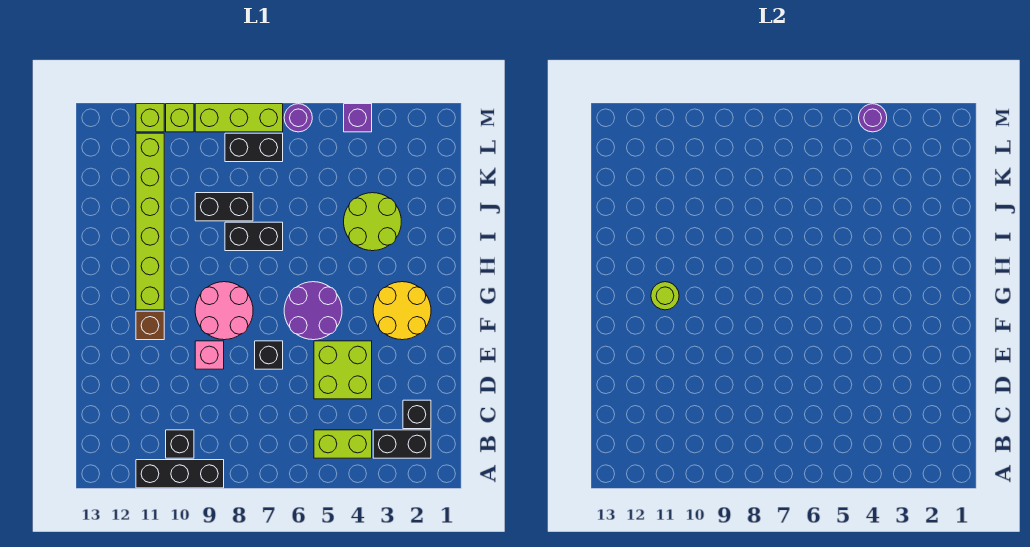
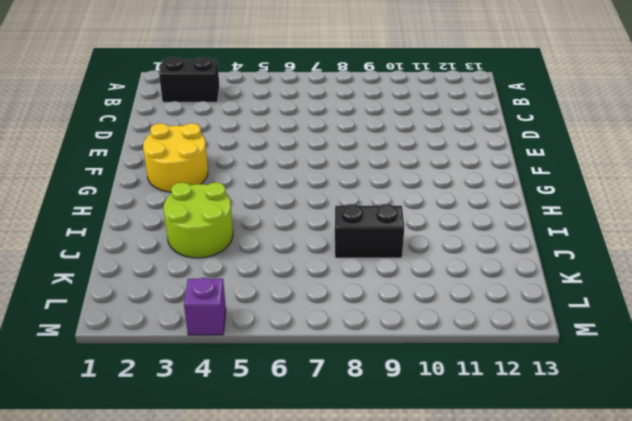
none -> black 1x3 brick [136,460,224,488]
none -> lime 1x2 brick [314,430,372,458]
none -> black 1x1 brick [166,430,194,458]

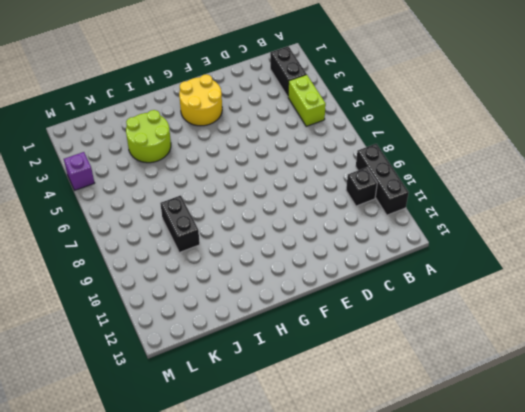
none -> black 1x1 brick [403,400,431,429]
none -> lime 2x2 brick [314,341,372,399]
none -> black 1x1 brick [255,341,283,369]

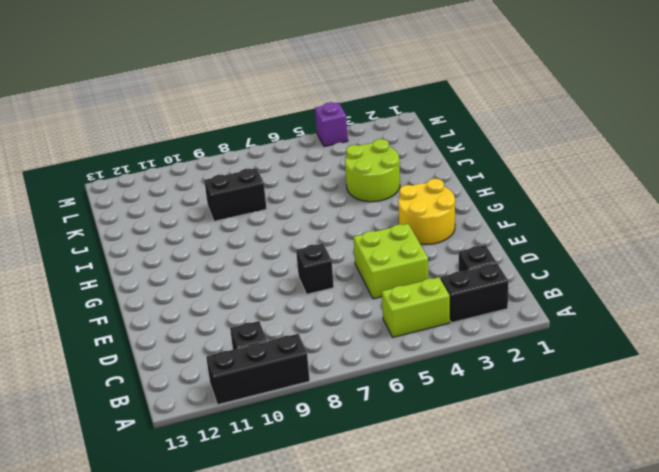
none -> pink 1x1 brick [195,341,224,369]
none -> purple 2x2 round brick [284,282,342,340]
none -> pink 2x2 round brick [195,282,253,340]

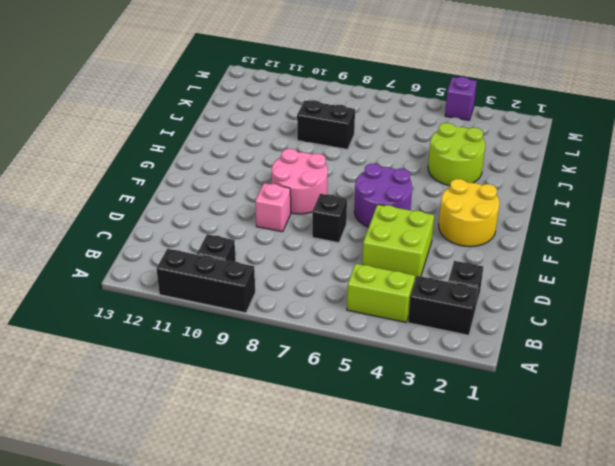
none -> brown 1x1 brick [136,311,164,340]
none -> lime 1x6 brick [136,133,164,310]
none -> black 1x2 brick [225,222,283,251]

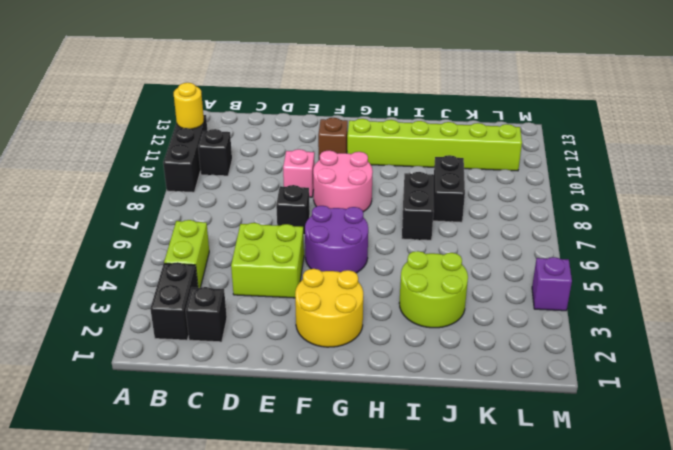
yellow 1x1 round brick [174,83,204,129] -> none
none -> black 1x2 brick [225,133,283,162]
none -> purple 1x1 round brick [284,104,312,132]
none -> lime 1x3 brick [195,104,283,132]

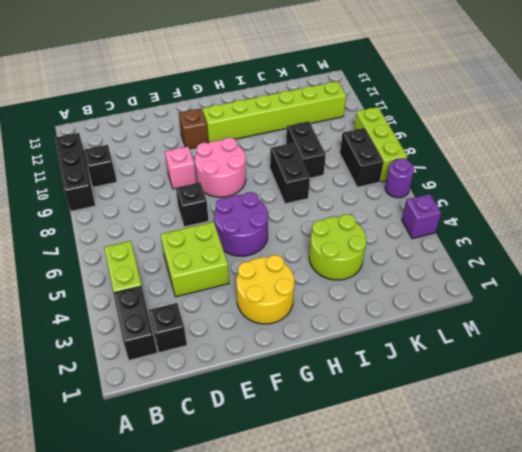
none -> lime 1x1 brick [166,104,194,132]
none -> lime 1x1 brick [136,104,164,132]
none -> lime 1x1 round brick [651,282,679,310]

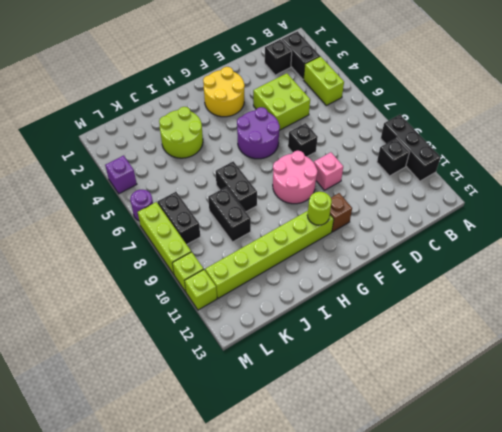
none -> purple 1x1 round brick [859,104,887,132]

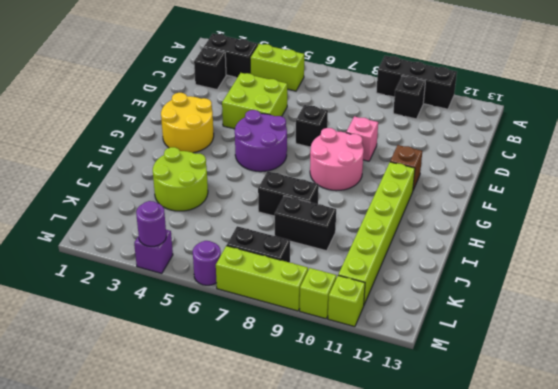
none -> lime 1x1 round brick [651,282,679,310]

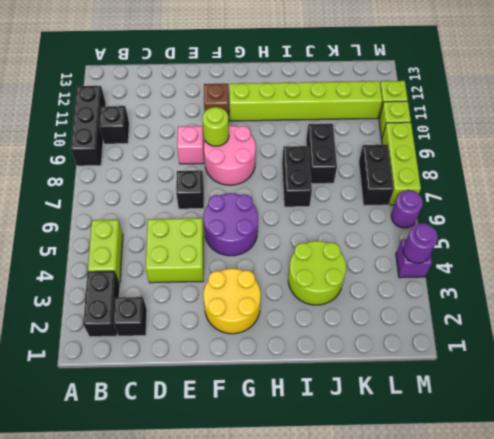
lime 1x1 round brick [202,107,229,146] -> lime 1x1 round brick moved to [651,282,679,310]

